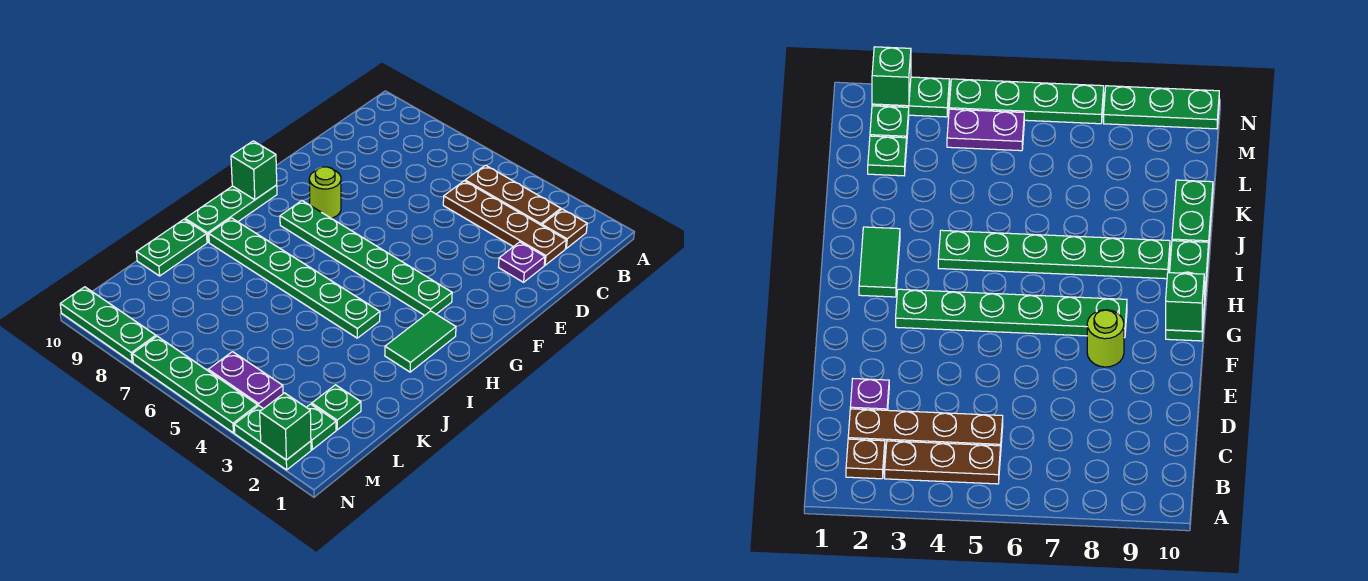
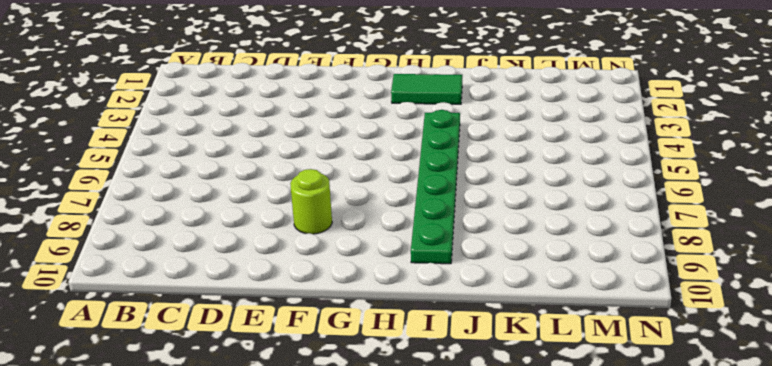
none -> brown 1x1 plate [542,209,587,248]
none -> brown 1x3 plate [465,165,561,225]
none -> brown 1x4 plate [443,181,566,265]

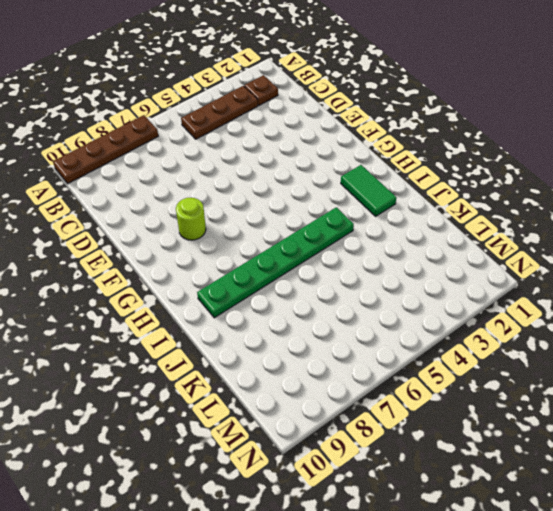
brown 1x4 plate [53,115,158,184] -> brown 1x4 plate moved to [443,181,566,265]
none -> purple 1x1 plate [499,242,545,282]
none -> green 1x6 plate [280,201,452,315]
none -> green 1x3 plate [185,185,277,242]

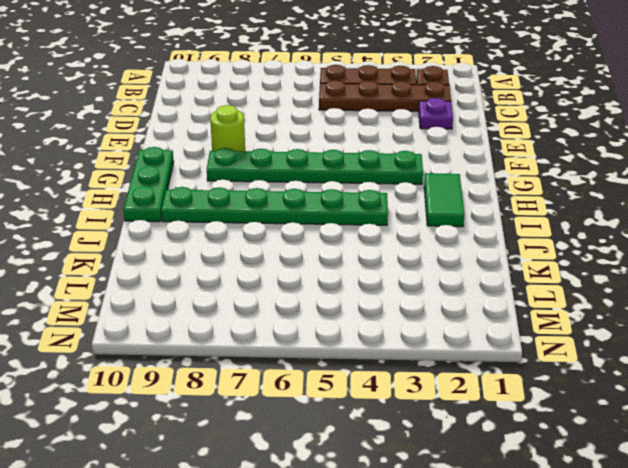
none -> green 1x2 plate [136,219,207,276]
none -> green 1x1 plate [312,385,361,430]
none -> green 1x1 plate [306,404,336,450]

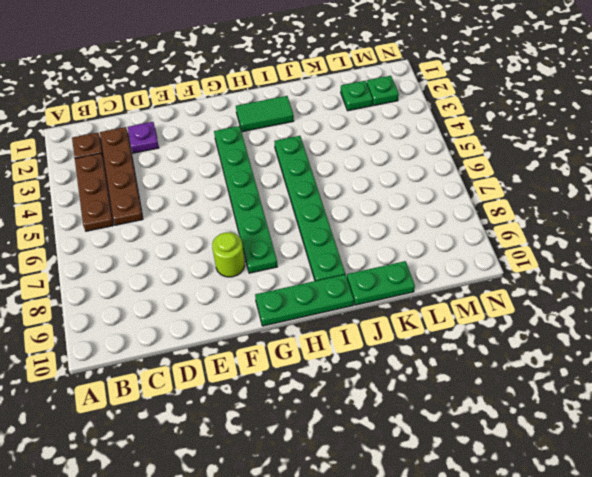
none -> purple 1x2 plate [208,352,283,409]
none -> green 1x2 plate [234,406,311,470]
none -> green 1x4 plate [133,336,258,433]

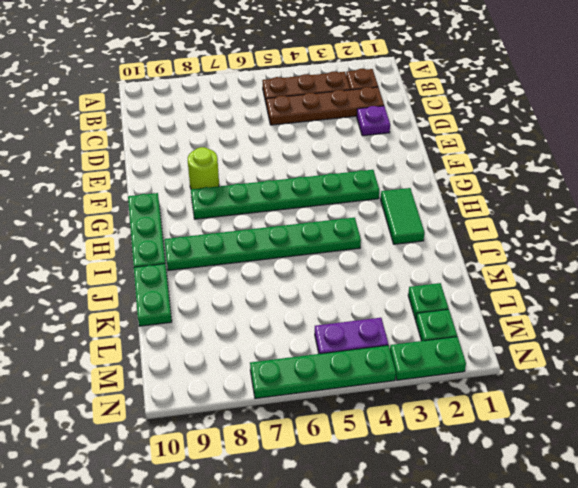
none -> green 1x3 plate [60,287,156,362]
none -> green 1x1 brick [231,141,277,200]
none -> green 1x1 brick [260,393,311,460]

